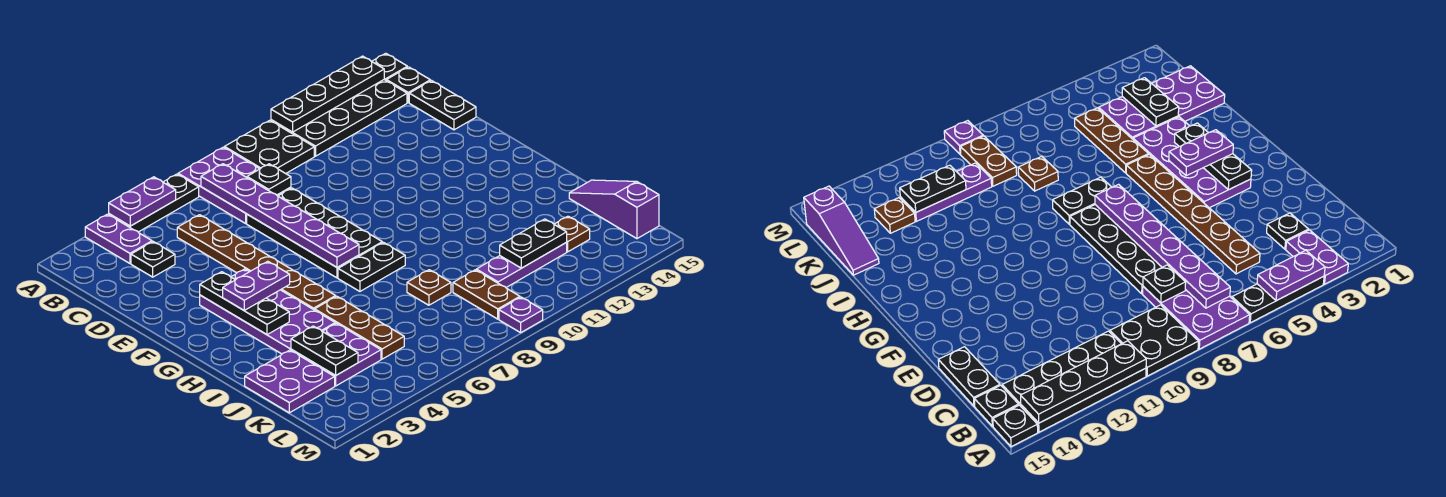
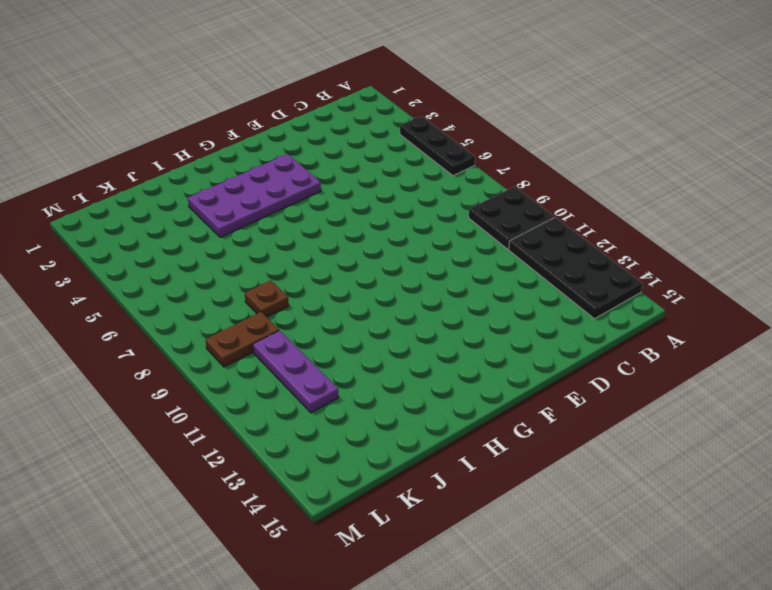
none -> purple 1x2 plate [85,214,152,263]
none -> purple 2x3 plate [178,147,291,223]
none -> black 1x1 plate [372,53,407,81]
none -> black 1x1 plate [387,67,430,102]

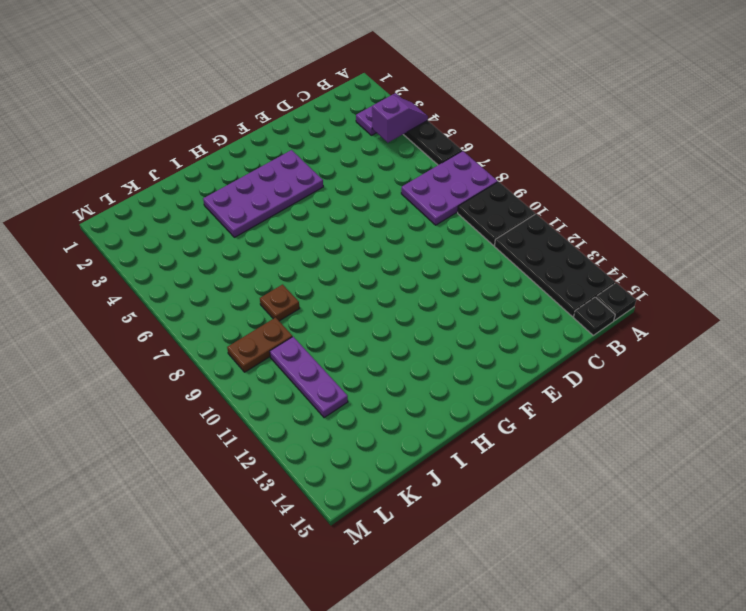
purple 1x2 slope [372,95,428,143] -> purple 1x2 plate [109,177,176,226]
none -> black 1x1 plate [131,242,175,277]
none -> brown 1x6 plate [177,215,336,310]
none -> black 1x2 plate [409,81,476,130]
none -> black 2x4 plate [247,188,382,278]

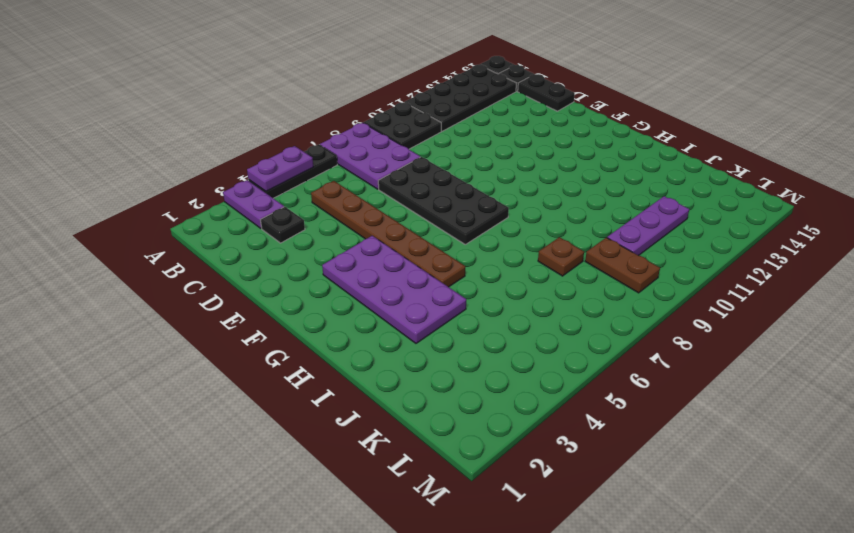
none -> black 1x2 plate [338,242,405,291]
none -> brown 1x3 plate [315,296,404,359]
none -> purple 2x2 plate [245,350,335,413]
none -> purple 2x2 plate [291,323,381,386]

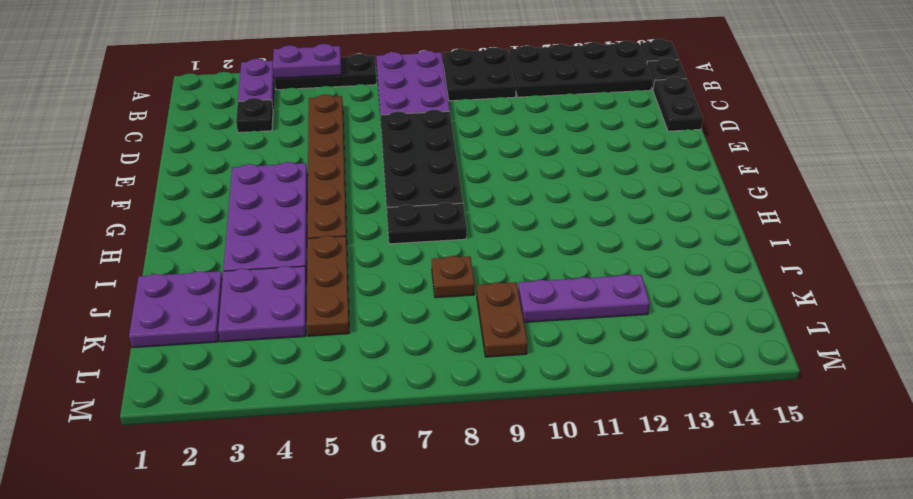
none -> purple 1x3 slope [569,180,659,239]
none -> brown 1x1 plate [554,216,590,252]
none -> purple 1x1 plate [499,297,543,333]
none -> black 1x4 plate [271,56,384,132]

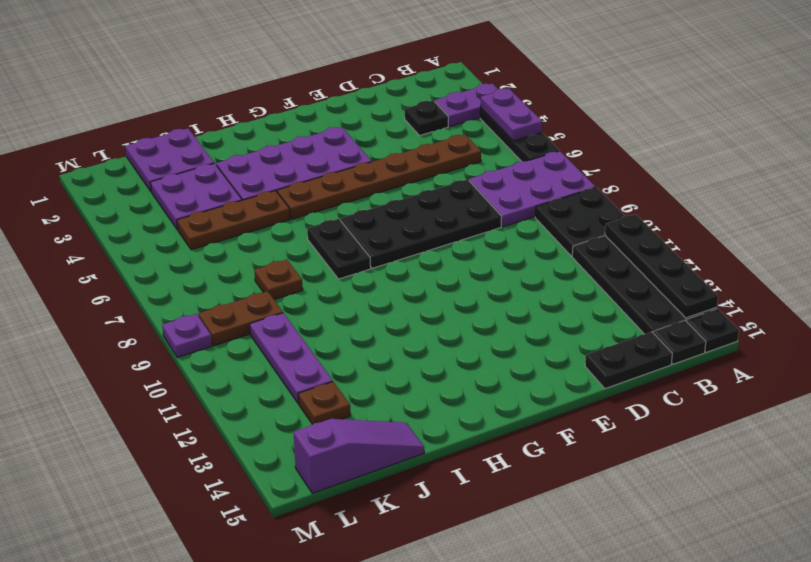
none -> purple 1x6 plate [201,164,359,267]
none -> black 1x1 plate [247,164,291,195]
none -> black 1x3 plate [200,272,289,335]
none -> black 1x2 plate [291,326,358,375]

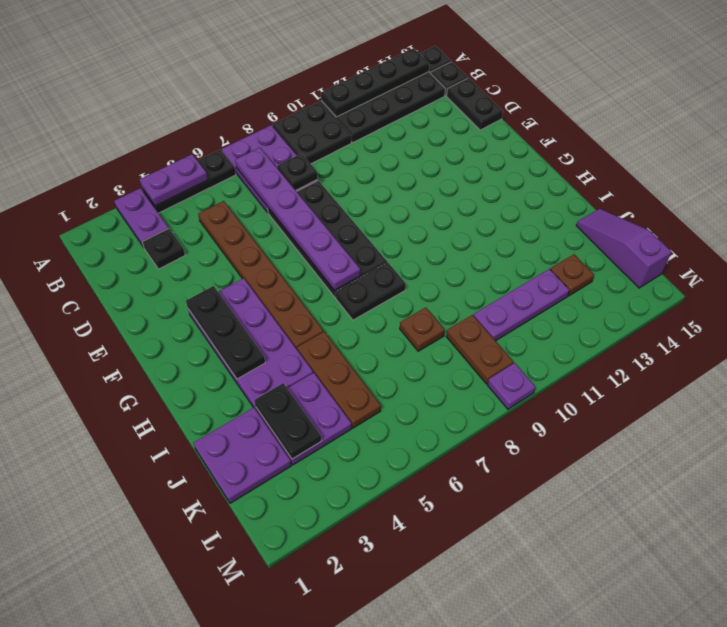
none -> black 1x2 plate [500,219,567,268]
none -> purple 1x2 plate [223,261,290,310]

